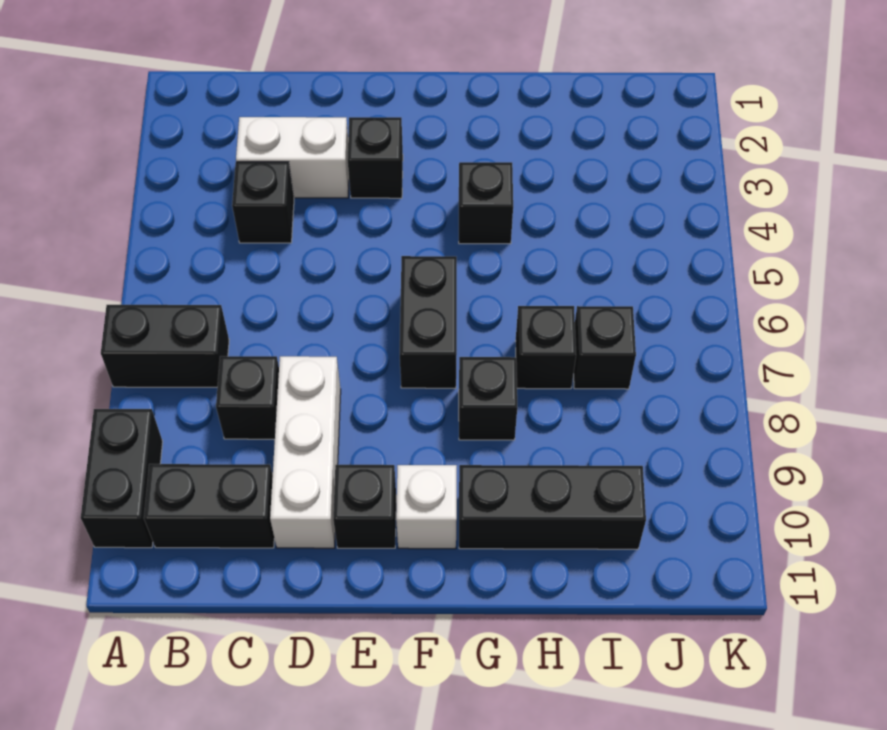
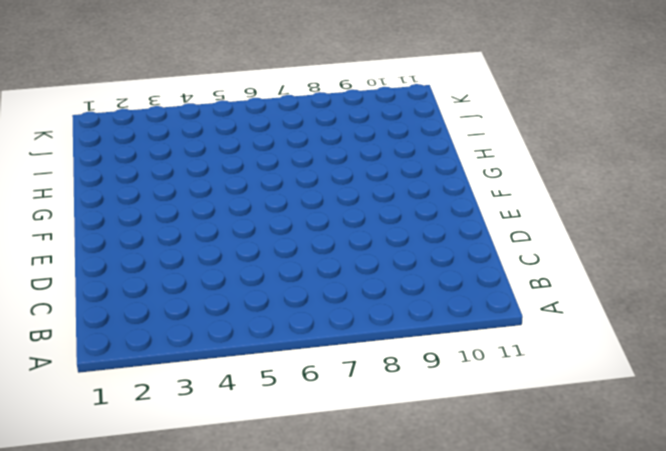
none -> black 1x2 brick [101,305,229,387]
none -> black 1x2 brick [81,409,163,548]
none -> black 1x2 brick [144,464,274,548]

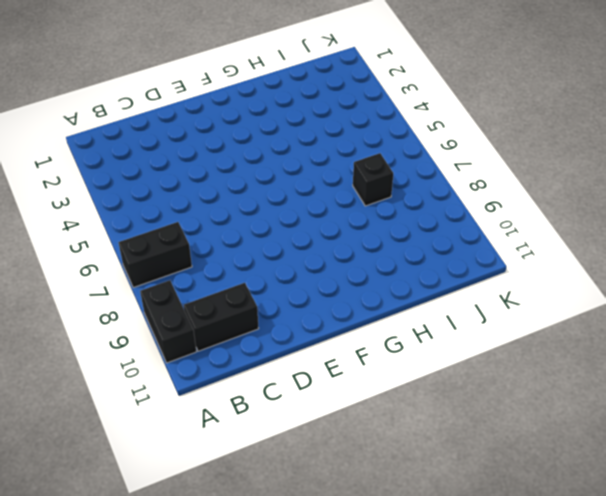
none -> white 1x2 brick [236,117,349,198]
none -> black 1x1 brick [232,162,294,243]
none -> black 1x1 brick [216,356,279,439]

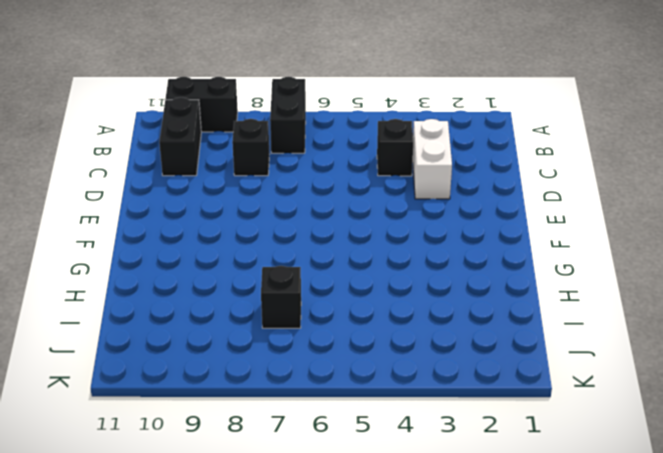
none -> white 1x3 brick [270,356,341,548]
none -> black 1x1 brick [348,117,403,198]
none -> black 1x1 brick [333,465,396,548]

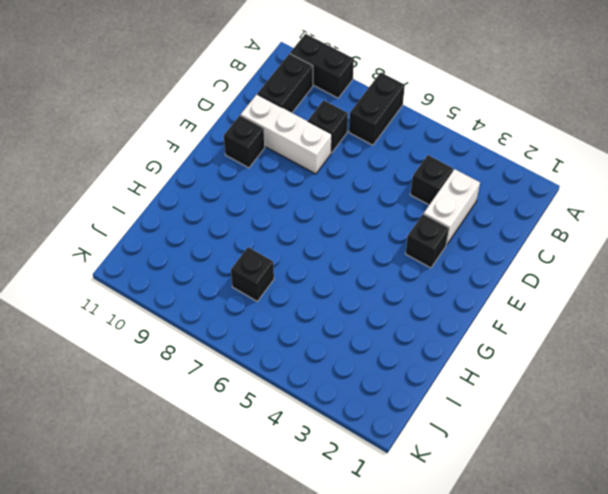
none -> black 1x2 brick [400,256,457,388]
none -> white 1x1 brick [396,465,457,549]
none -> black 1x1 brick [459,162,513,244]

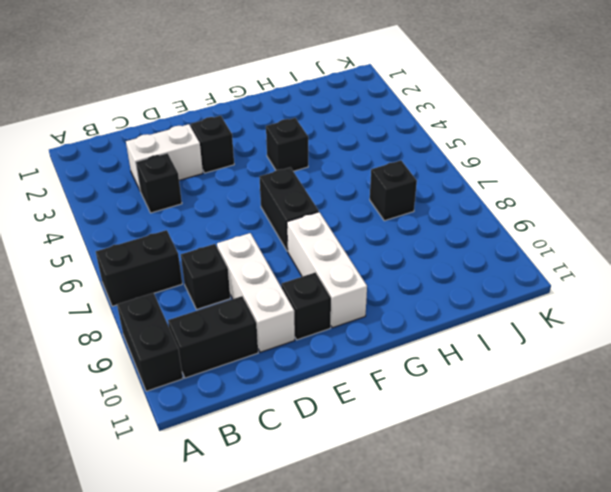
white 1x3 brick [287,212,367,328] -> white 1x1 brick [396,465,457,549]
none -> black 1x1 brick [459,357,517,440]
none -> black 1x3 brick [459,465,646,549]
none -> black 1x1 brick [516,306,576,389]

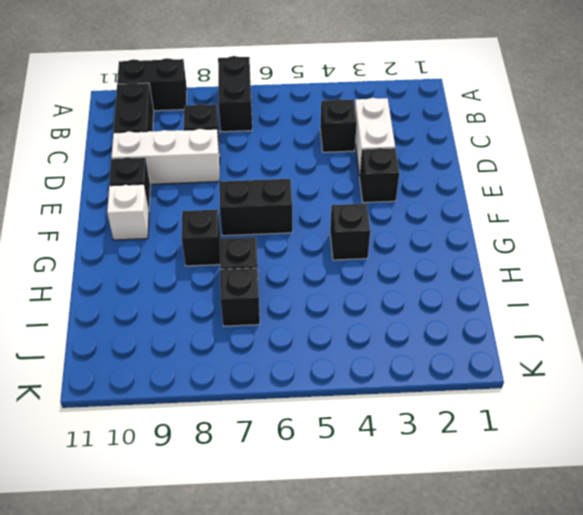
none -> black 1x3 brick [459,465,646,549]

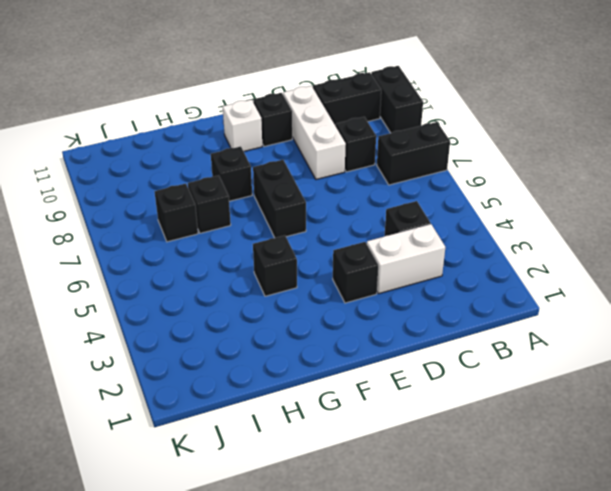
none -> black 1x3 brick [459,465,646,549]

